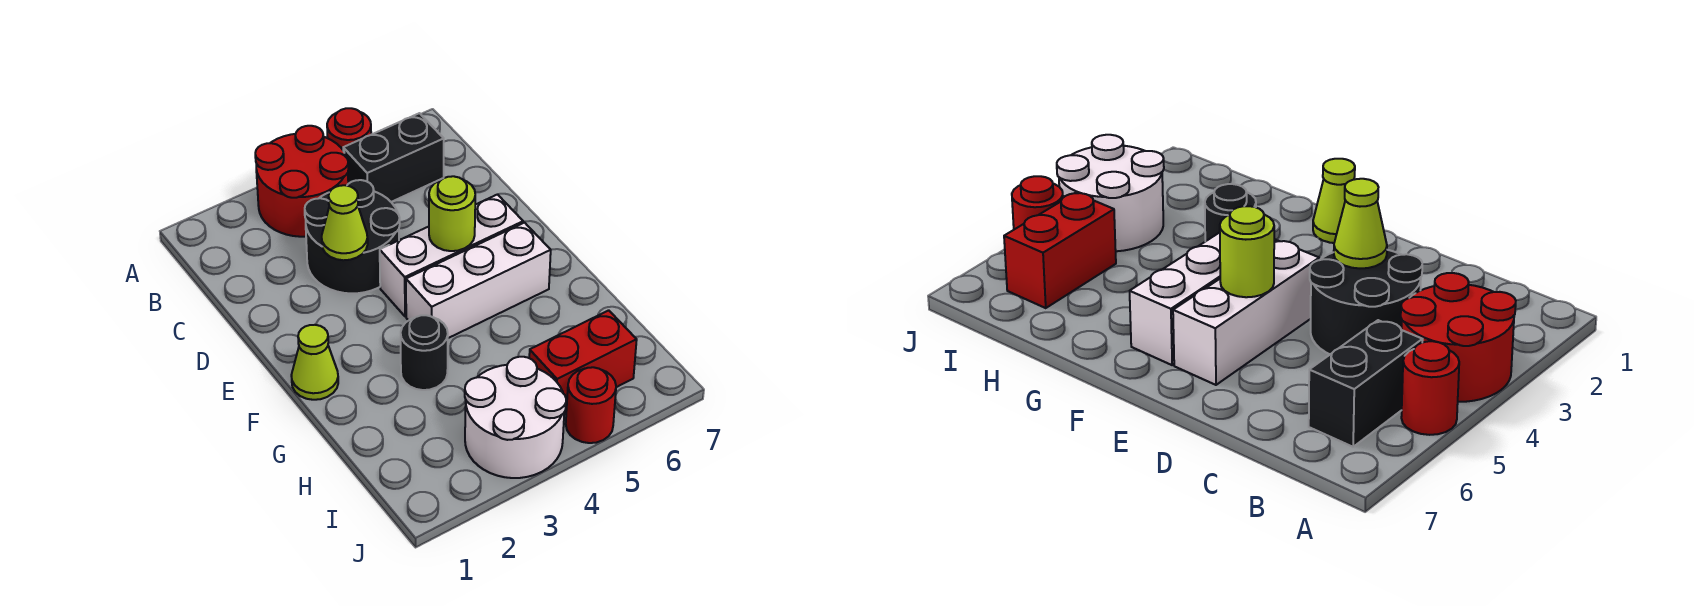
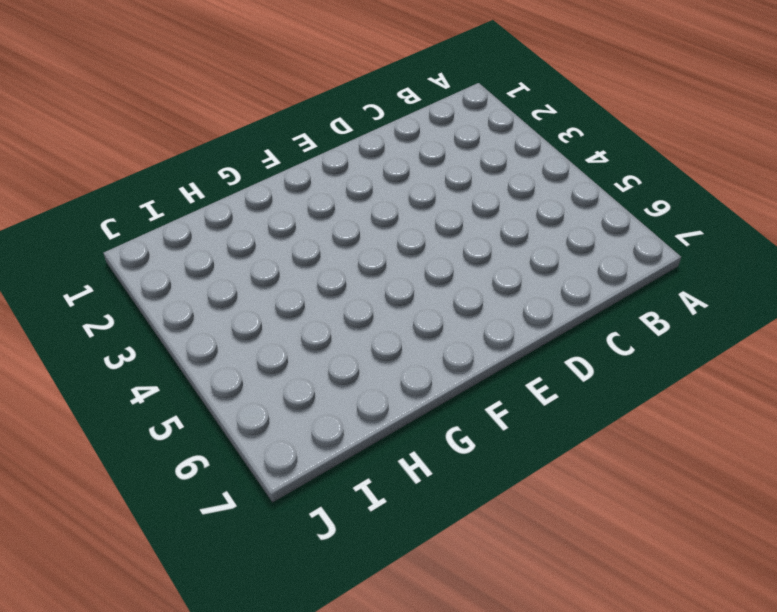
none -> red 2x2 round brick [255,126,348,237]
none -> red 1x1 round brick [327,108,371,150]
none -> black 1x2 brick [343,113,444,202]

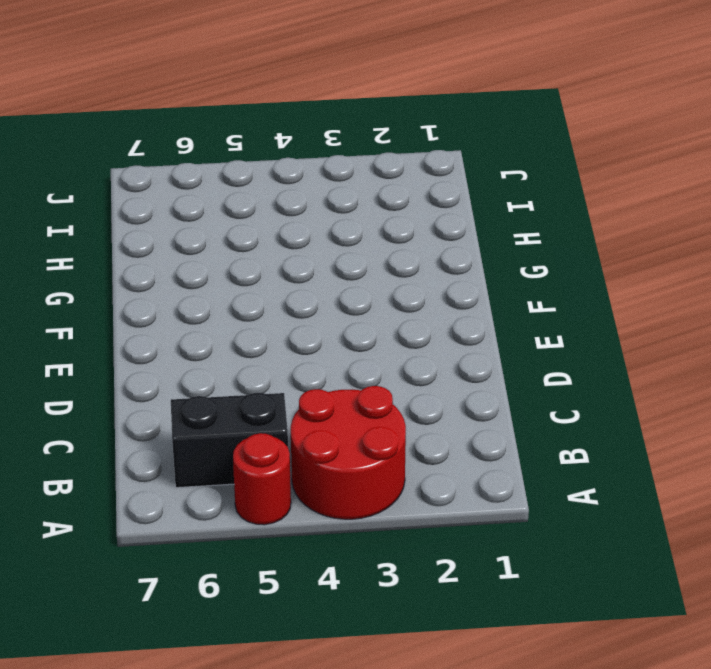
none -> black 2x2 round brick [305,180,400,293]
none -> white 1x3 brick [380,194,523,316]
none -> lime 1x1 cone [291,325,338,400]

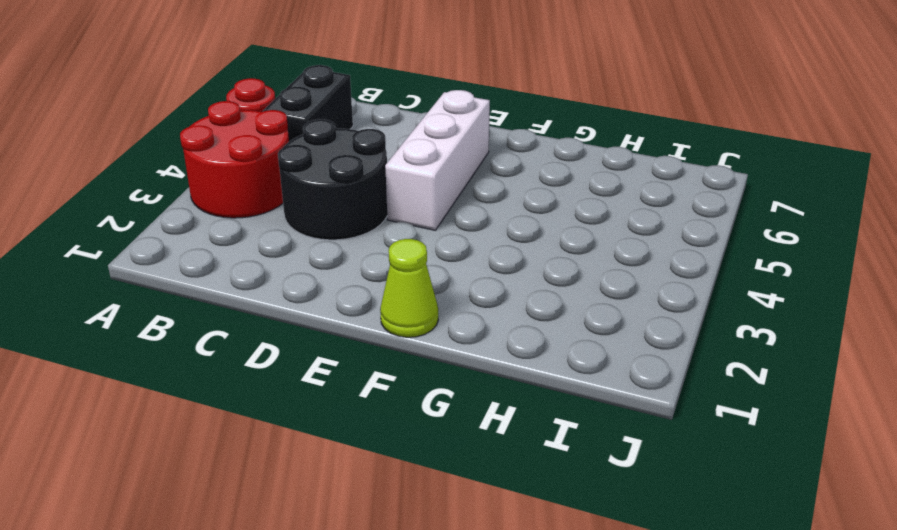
none -> white 1x3 brick [406,223,551,338]
none -> black 1x1 round brick [401,315,448,390]
none -> white 2x2 round brick [465,357,566,478]

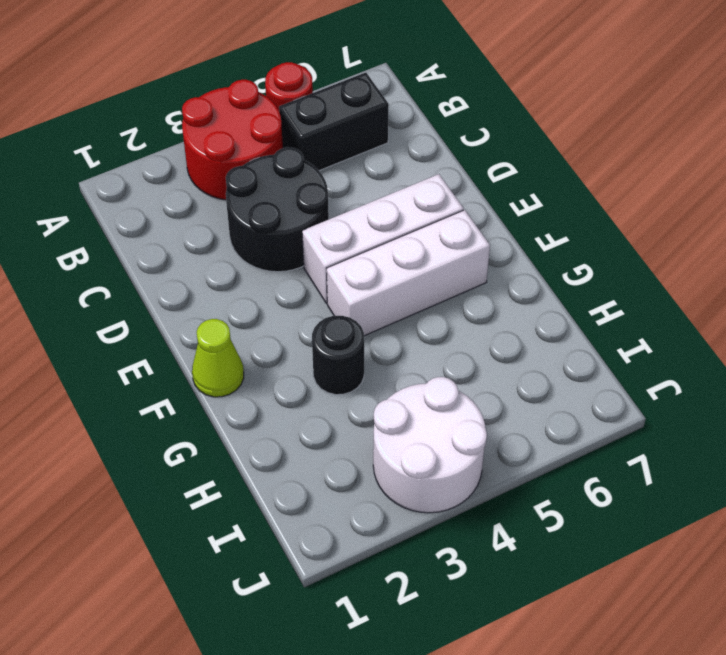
none -> red 1x2 brick [529,310,637,414]
none -> red 1x1 round brick [566,367,616,443]
none -> lime 1x1 cone [322,185,368,260]

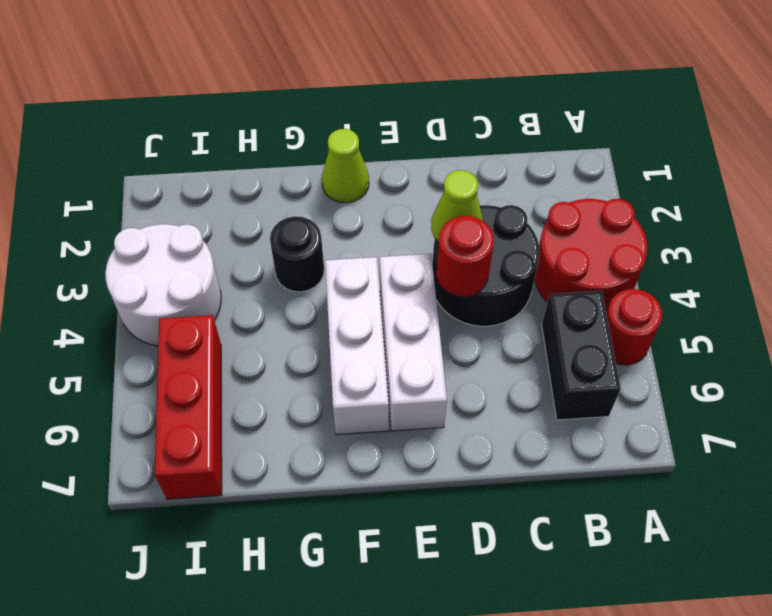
red 1x1 round brick [436,216,494,297] -> red 1x1 round brick moved to [566,367,616,443]
red 1x3 brick [155,315,222,499] -> red 1x2 brick [529,310,637,414]
none -> lime 1x1 round brick [429,176,475,251]

